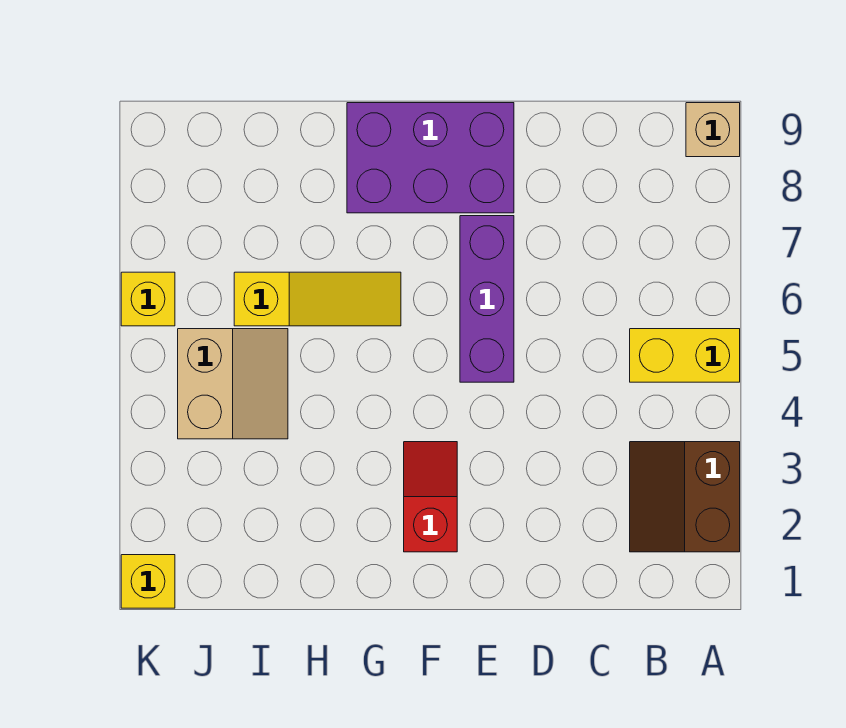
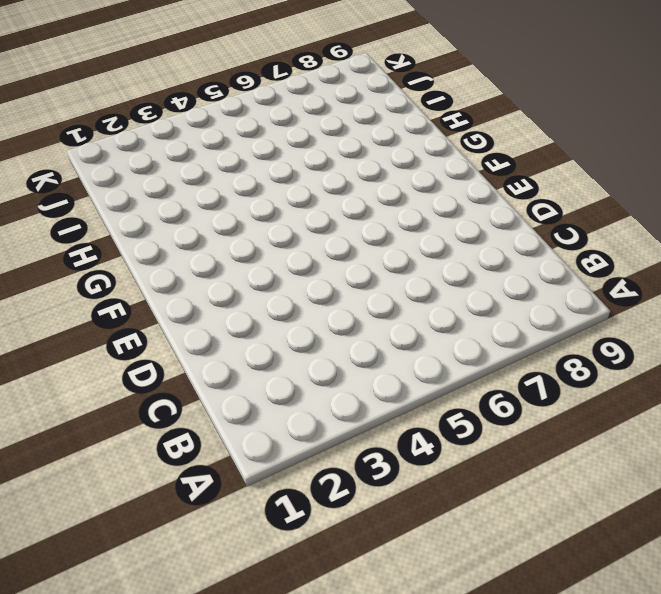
none -> brown 2x2 slope [630,442,740,552]
none -> yellow 1x2 brick [630,329,740,382]

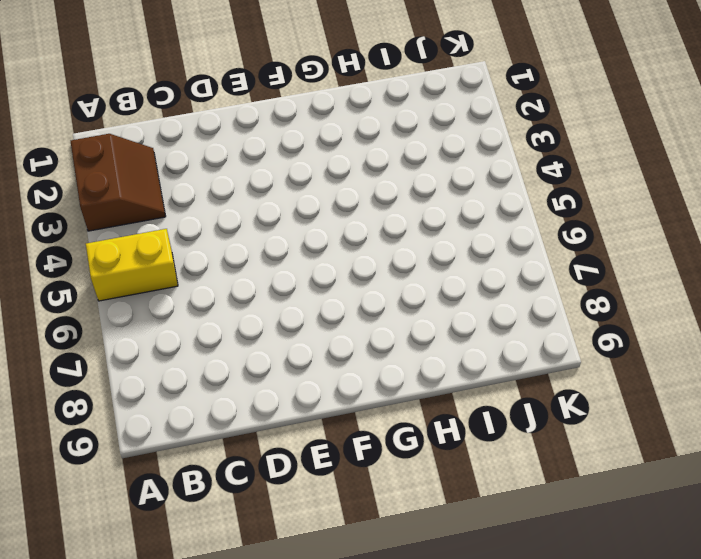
none -> tan 1x1 brick [686,103,740,157]
none -> purple 1x3 brick [460,216,514,382]

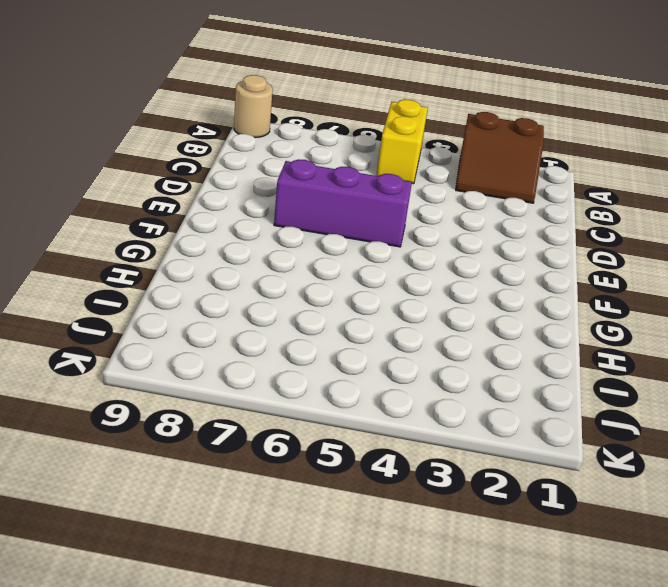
tan 1x1 round brick [234,75,273,138] -> tan 1x1 brick [686,103,740,157]
none -> purple 2x3 brick [347,103,514,213]
none -> red 1x2 slope [404,442,457,552]

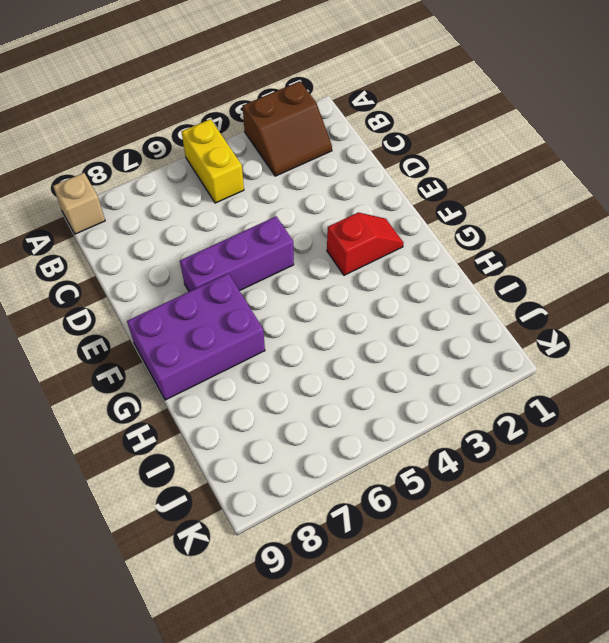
red 1x2 slope [327,213,404,275] -> red 1x2 slope turned to [404,442,457,552]
purple 2x3 brick [127,274,265,400] -> purple 2x3 brick turned to [347,103,514,213]
none -> yellow 1x3 slope [234,272,401,326]
none -> tan 2x2 slope [178,329,288,439]

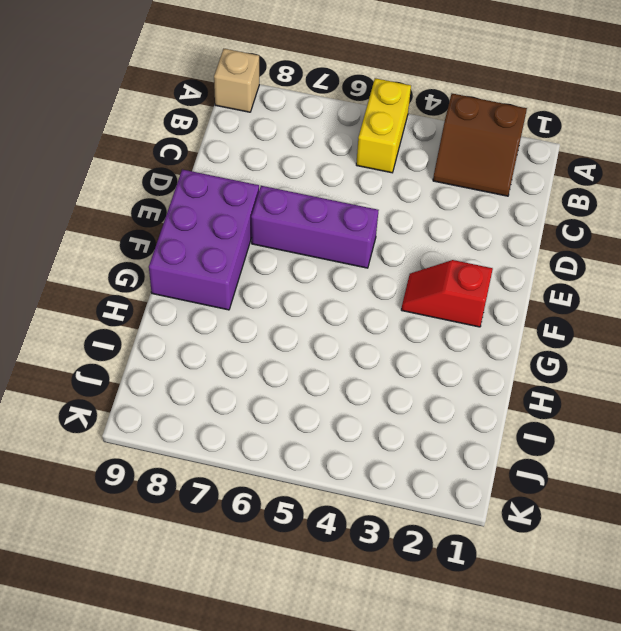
none -> yellow 1x3 slope [234,272,401,326]
none -> tan 2x2 slope [178,329,288,439]

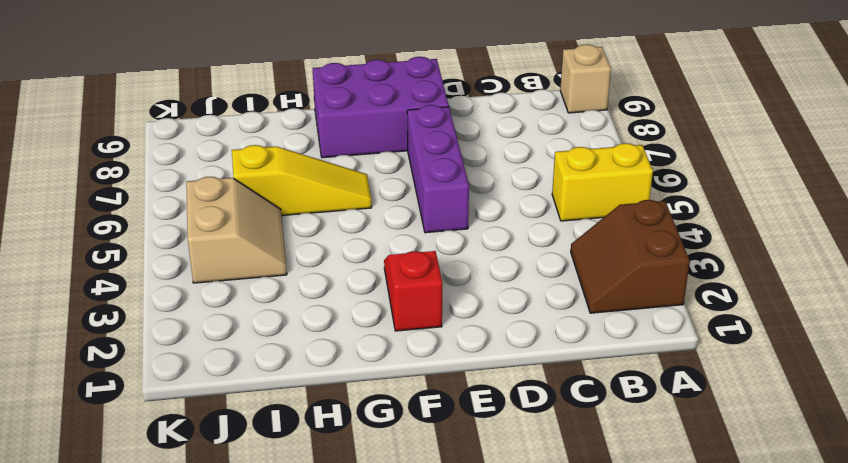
none -> yellow 1x1 brick [121,555,175,608]
none -> yellow 1x1 brick [121,272,175,326]

